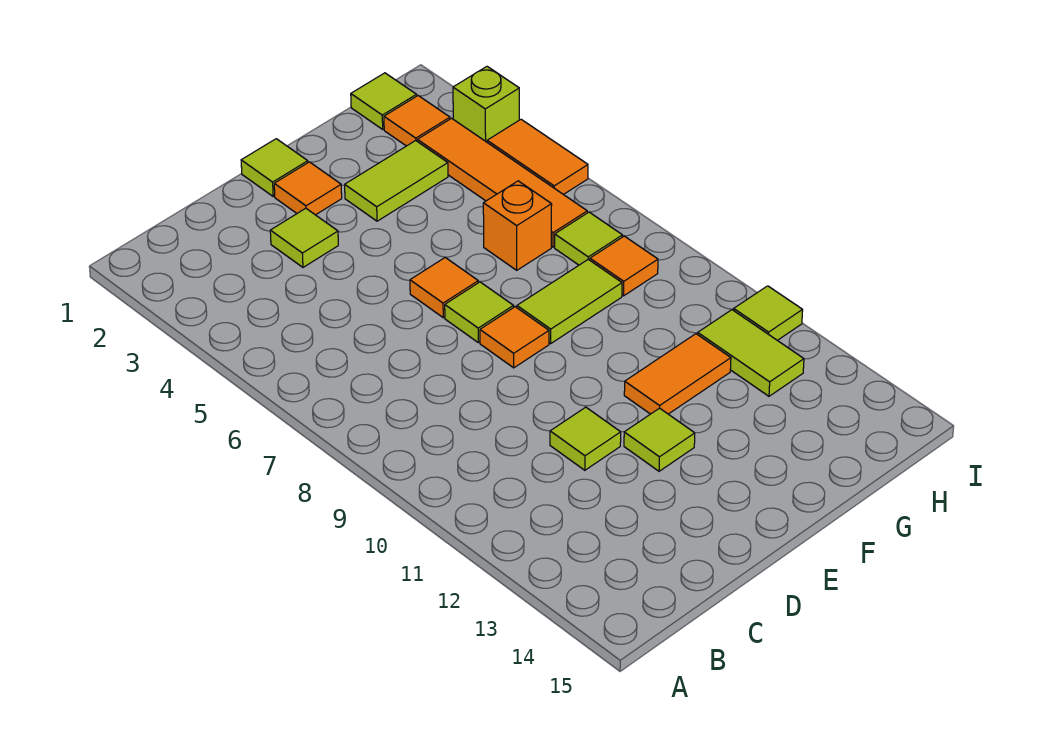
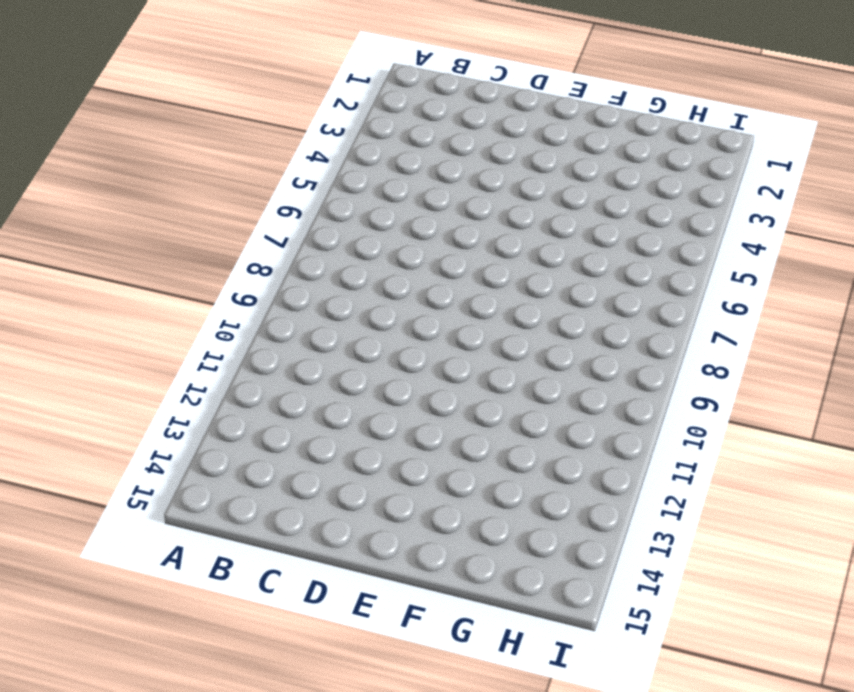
none -> lime 1x1 tile [270,208,338,267]
none -> lime 1x1 tile [550,407,621,470]
none -> lime 1x1 tile [241,139,308,196]

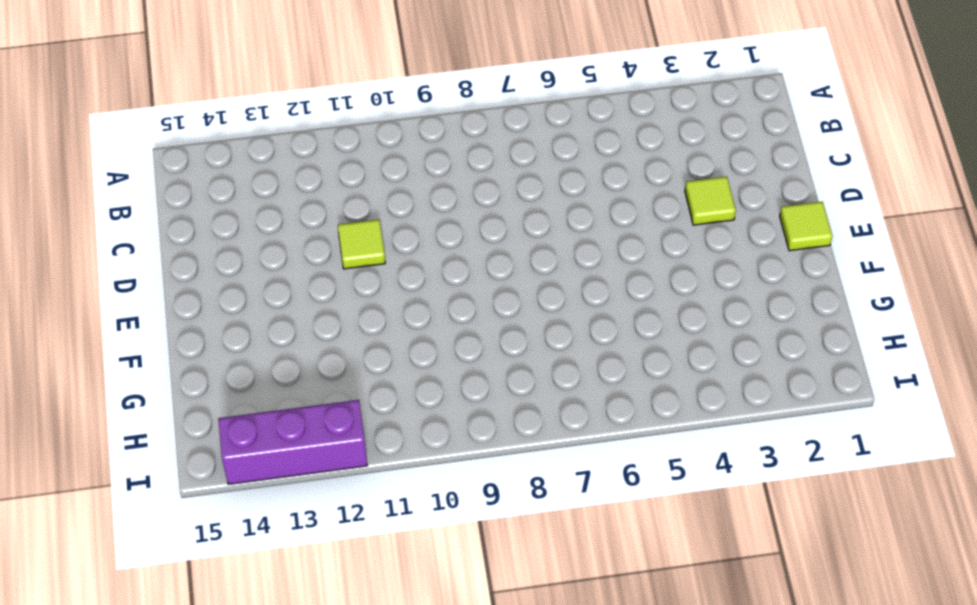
purple 1x3 brick [218,400,367,484] -> none
none -> orange 1x1 tile [274,162,342,215]
none -> orange 1x1 tile [410,258,478,318]
none -> lime 1x1 tile [445,282,514,342]

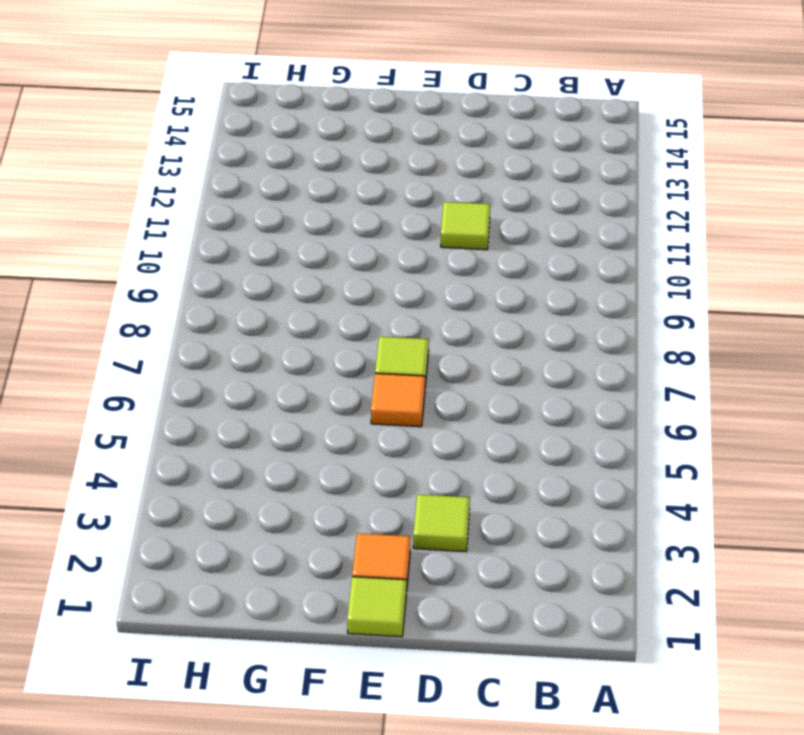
none -> orange 1x1 tile [480,307,549,368]
none -> lime 1x1 tile [624,408,695,471]
none -> lime 1x2 tile [345,141,448,221]

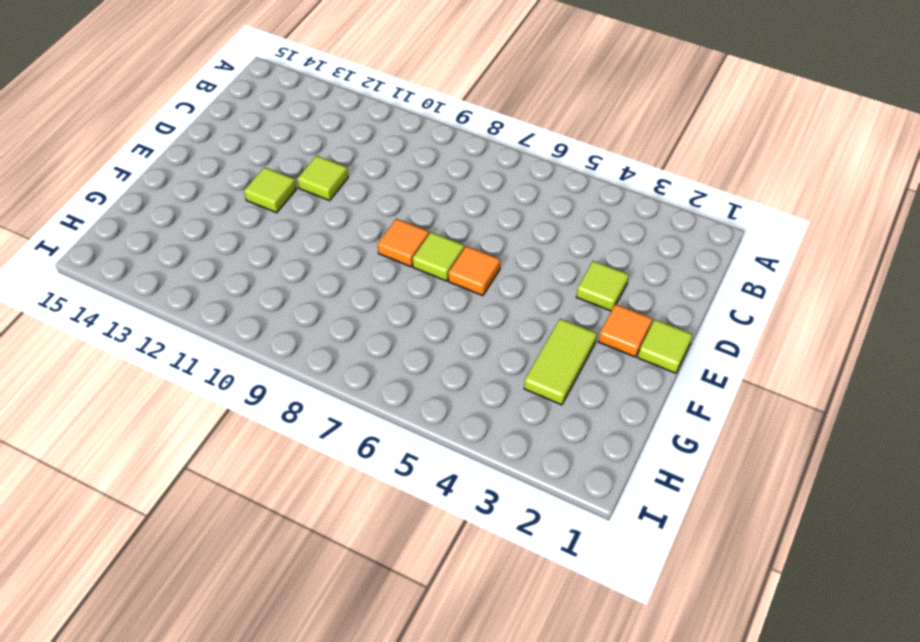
none -> lime 1x2 tile [517,260,622,343]
none -> orange 1x2 tile [624,334,731,414]
none -> orange 1x1 brick [483,181,552,270]

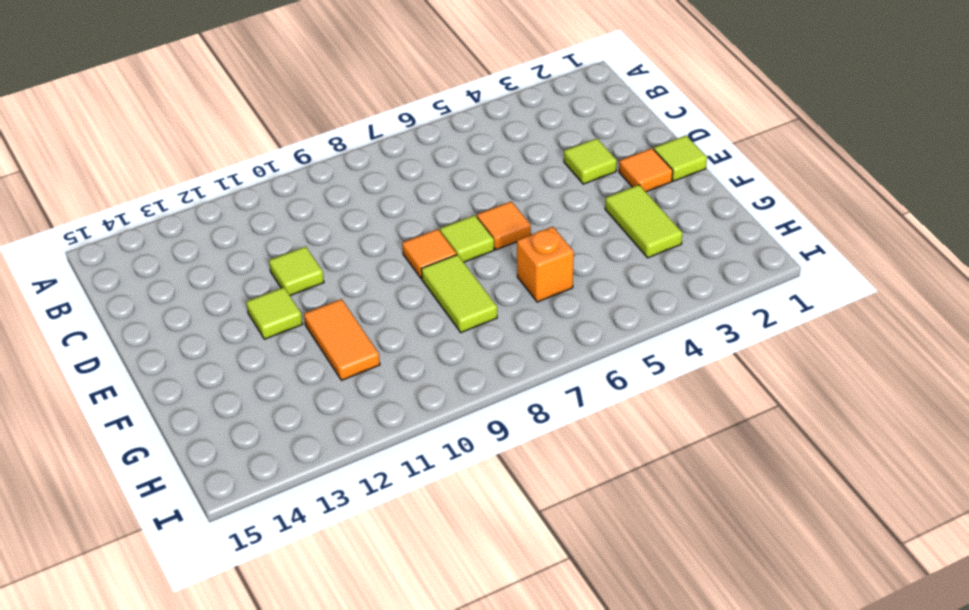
none -> lime 1x1 tile [351,73,417,129]
none -> orange 1x1 tile [384,96,450,146]
none -> orange 1x4 tile [417,118,587,247]

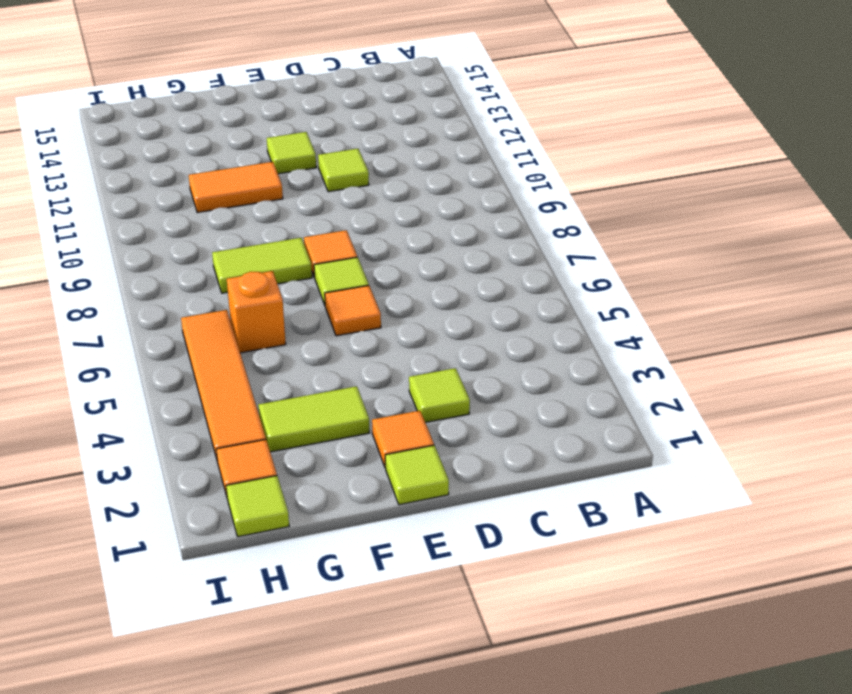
none -> lime 1x1 tile [555,212,623,265]
none -> orange 1x1 tile [590,236,658,296]
none -> lime 1x2 tile [698,310,804,396]

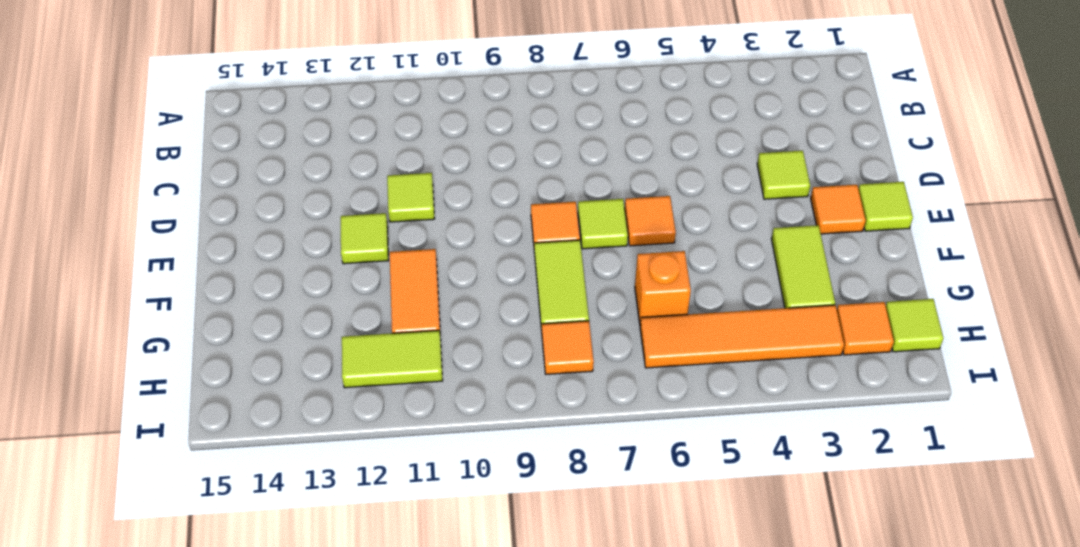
none -> lime 1x1 tile [555,212,623,265]
none -> lime 1x1 brick [453,67,519,142]
none -> orange 1x2 tile [487,119,588,195]

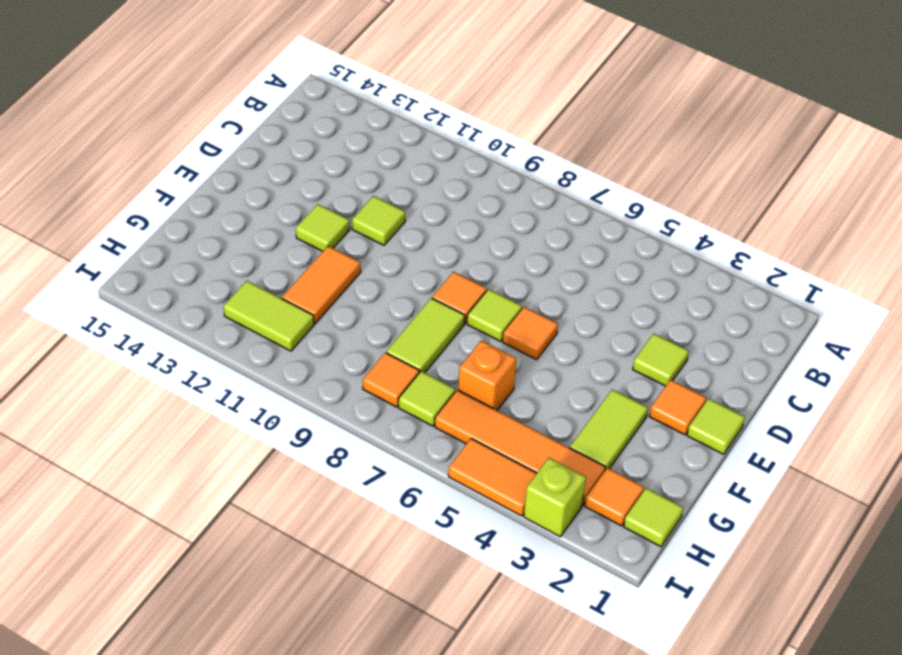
none -> lime 1x1 tile [734,286,803,340]

